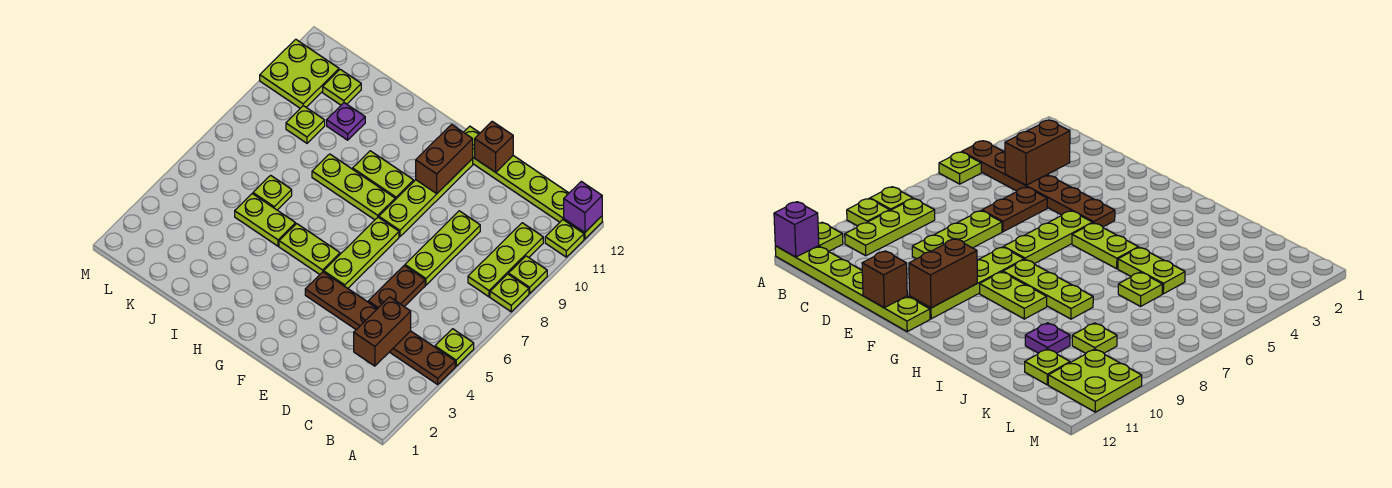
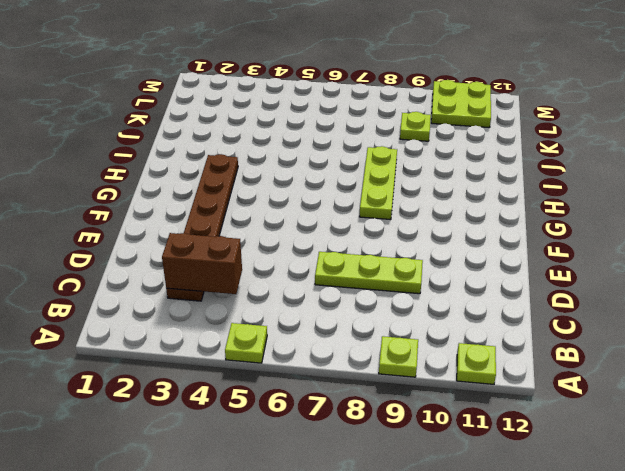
brown 1x6 plate [166,154,238,301] -> brown 1x6 plate moved to [305,272,455,384]
none -> lime 1x1 plate [490,274,529,312]
none -> lime 1x6 plate [464,126,602,239]
none -> lime 1x3 plate [468,223,543,297]

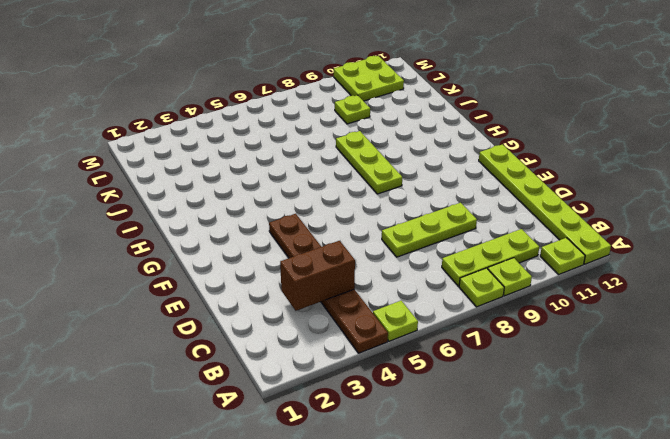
none -> brown 1x2 plate [368,266,425,309]
none -> lime 1x3 plate [324,217,399,288]
none -> lime 1x4 plate [379,159,473,237]

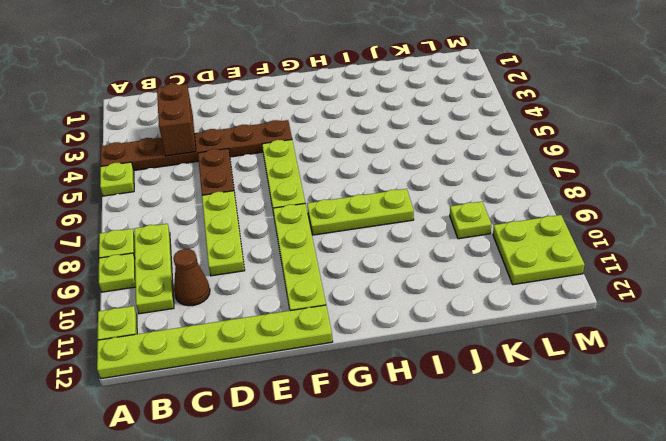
brown 1x1 cone [173,249,210,306] -> none
none -> lime 1x2 plate [279,224,340,274]
none -> lime 1x2 plate [353,151,414,200]
none -> lime 1x2 plate [235,194,296,246]

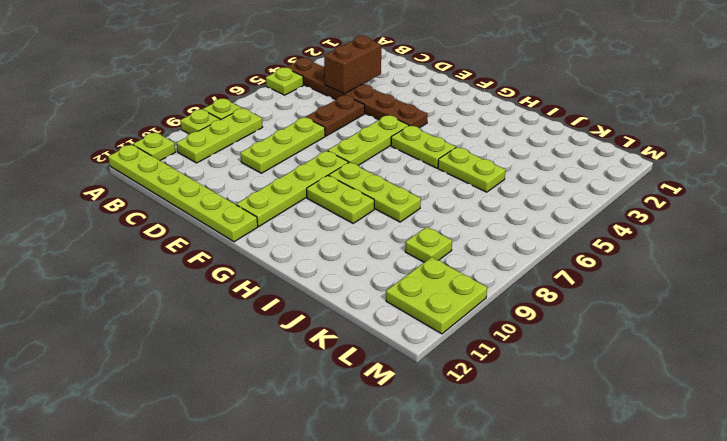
none -> lime 1x1 plate [253,175,292,210]
none -> purple 1x1 plate [327,103,365,140]
none -> lime 1x1 plate [323,69,361,105]

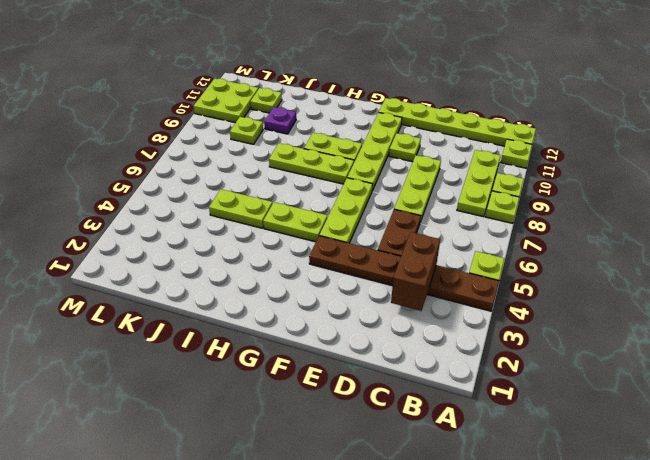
lime 1x1 plate [389,133,421,162] -> lime 1x1 plate moved to [253,175,292,210]
none -> purple 1x1 brick [564,181,602,233]
none -> brown 1x1 brick [475,121,513,172]
none -> brown 1x2 brick [416,125,473,194]

